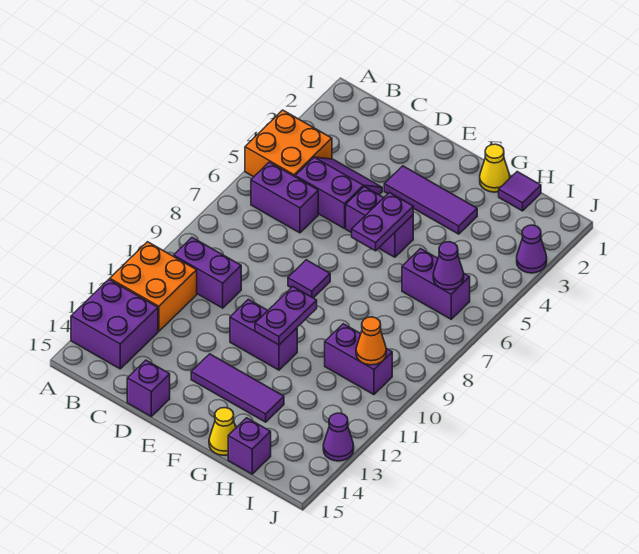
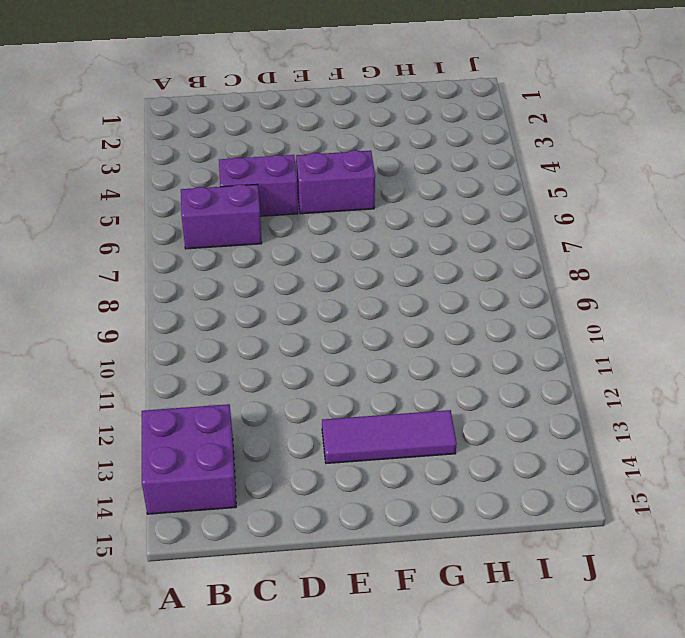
none -> orange 2x2 brick [245,110,332,177]
none -> orange 2x2 brick [110,242,197,331]
none -> purple 1x2 brick [174,238,241,308]

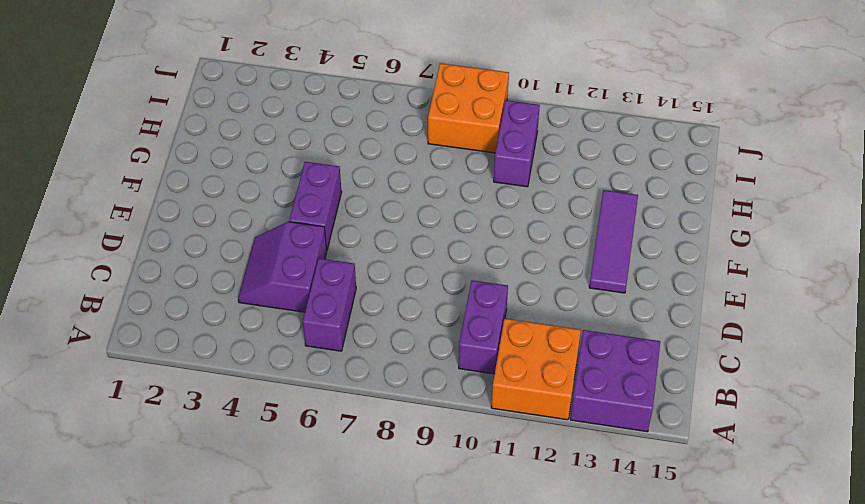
orange 2x2 brick [428,63,509,153] -> orange 2x2 brick moved to [245,110,332,177]
none -> purple 1x1 brick [127,360,170,416]
none -> purple 1x3 tile [384,166,477,234]
none -> purple 1x1 tile [288,260,330,298]

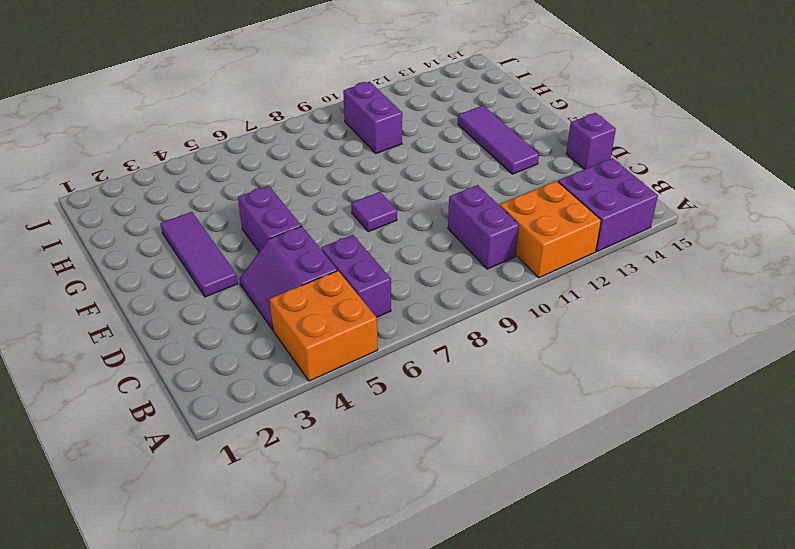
none -> purple 1x2 brick [230,299,297,370]
none -> yellow 1x1 cone [480,144,510,192]
none -> yellow 1x1 cone [209,408,236,455]

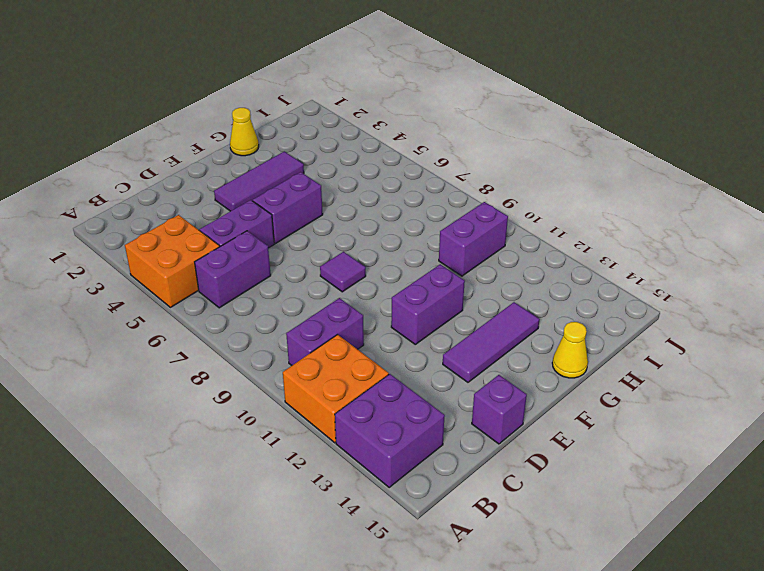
none -> purple 1x1 tile [499,172,541,211]
none -> purple 1x2 brick [402,249,470,319]
none -> purple 1x1 brick [228,418,271,474]

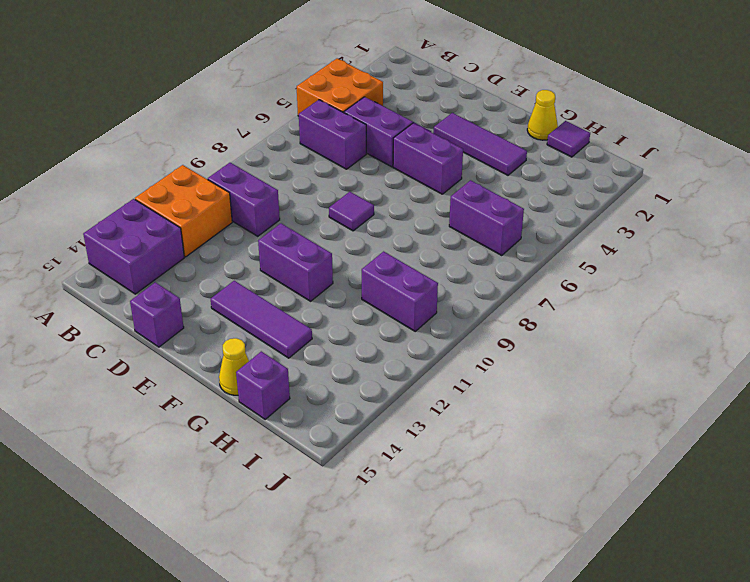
none -> purple 1x1 cone [517,225,547,273]
none -> purple 1x1 cone [323,413,354,461]
none -> purple 1x2 plate [352,193,413,251]

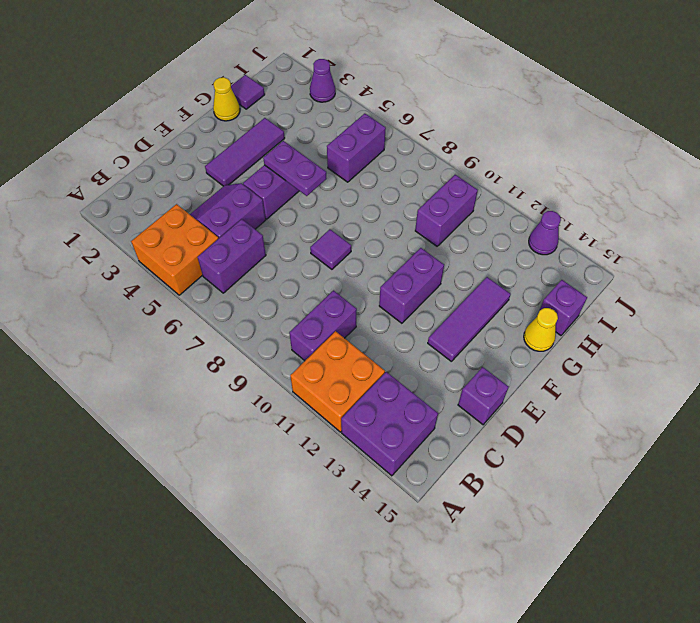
none -> purple 1x2 plate [255,287,317,345]
none -> purple 1x1 cone [433,242,464,290]
none -> orange 1x1 cone [356,317,386,365]

